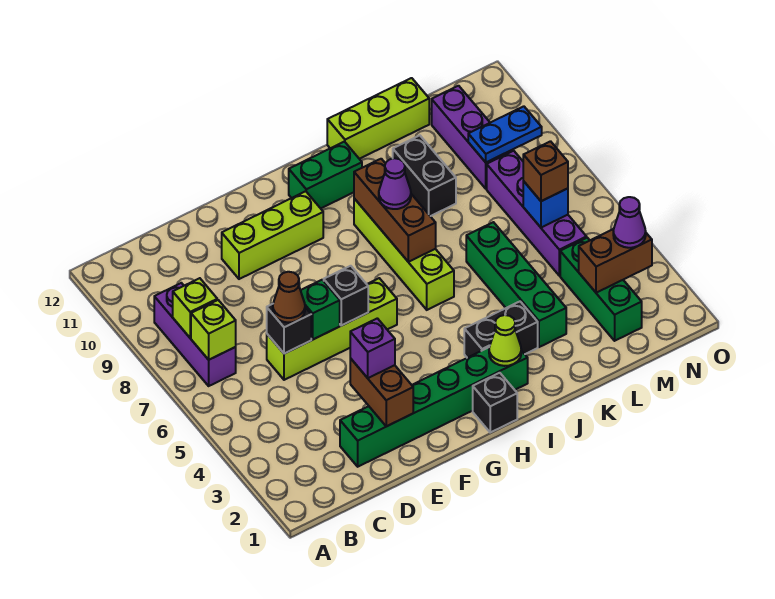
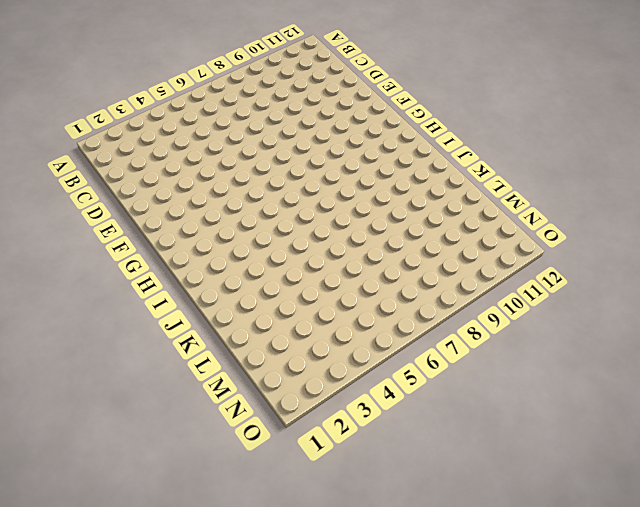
none -> purple 1x3 brick [154,283,236,386]
none -> green 1x6 brick [340,347,528,467]
none -> lime 1x4 brick [267,278,397,380]
none -> lime 1x3 brick [222,191,323,279]

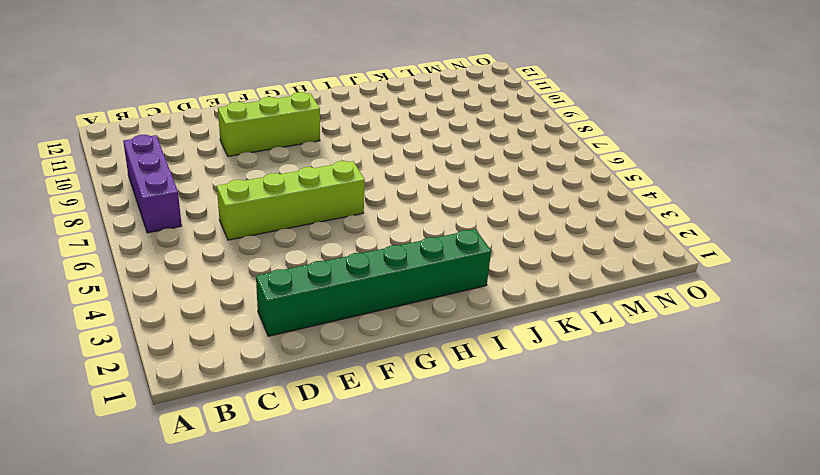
none -> black 1x1 brick [473,373,517,432]
none -> green 1x2 brick [289,142,362,208]
none -> black 1x2 brick [464,302,538,358]
none -> lime 1x4 brick [354,199,454,310]

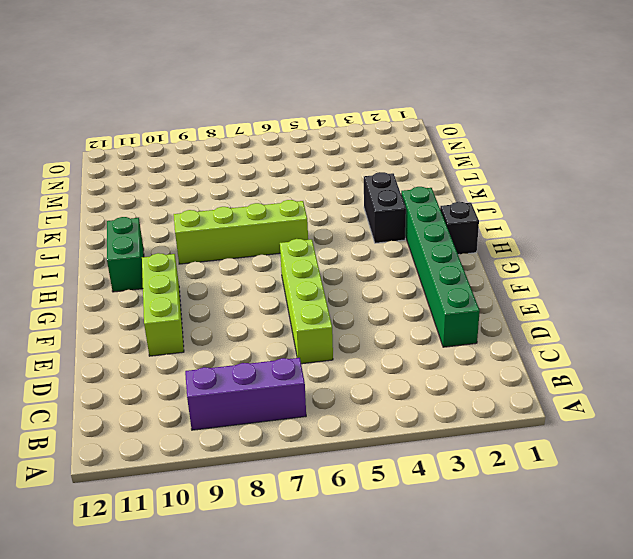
none -> lime 1x3 brick [327,78,429,159]
none -> green 1x4 brick [466,222,566,347]
none -> black 1x2 brick [393,135,456,216]
none -> green 1x3 brick [560,238,642,341]

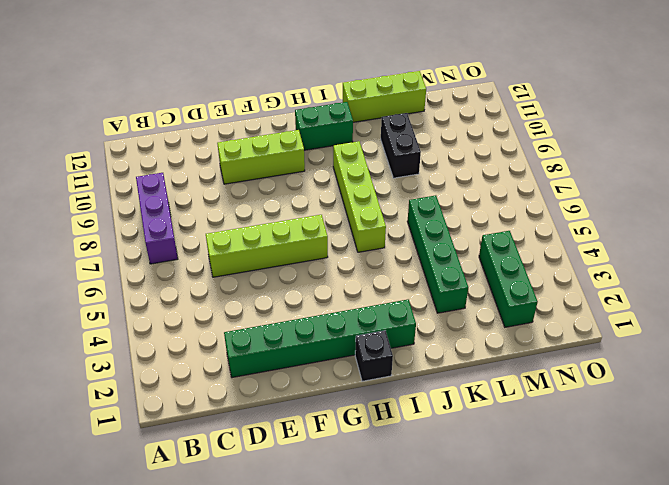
none -> black 1x2 brick [464,302,538,358]
none -> purple 1x4 brick [487,151,587,276]
none -> purple 1x3 brick [432,86,513,189]
none -> lime 1x1 brick [191,300,236,360]

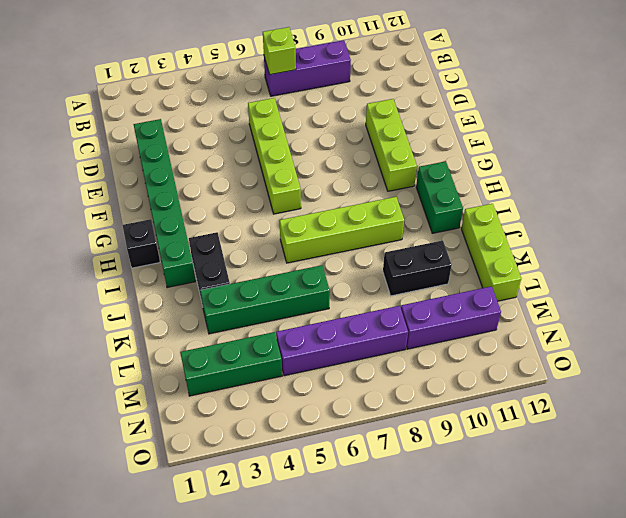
none -> lime 1x1 brick [173,278,217,338]
none -> black 1x1 brick [267,304,311,354]
none -> brown 1x2 brick [350,358,413,426]
none -> green 1x1 brick [301,280,340,339]

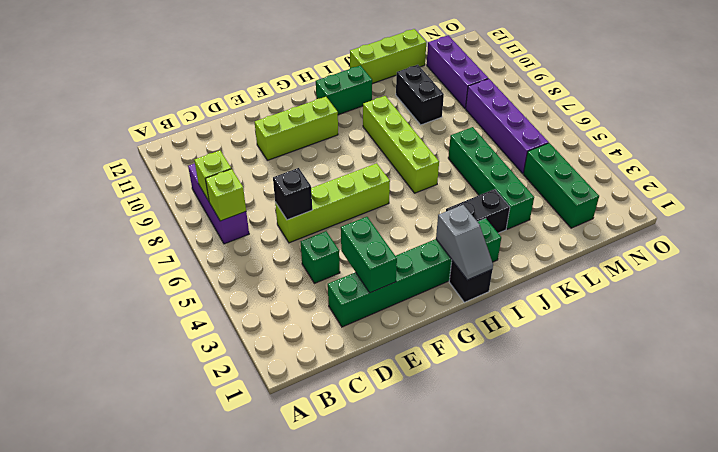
green 1x1 brick [301,231,340,283] -> green 1x1 brick moved to [301,280,340,339]
green 1x2 brick [341,217,397,293] -> brown 1x2 brick [350,358,413,426]
grey 1x2 slope [436,205,493,280] -> none
none -> black 1x1 brick [324,266,368,326]
none -> lime 1x1 cone [489,315,521,366]
none -> brown 1x3 brick [354,159,436,262]
none -> brown 1x2 brick [579,229,652,293]

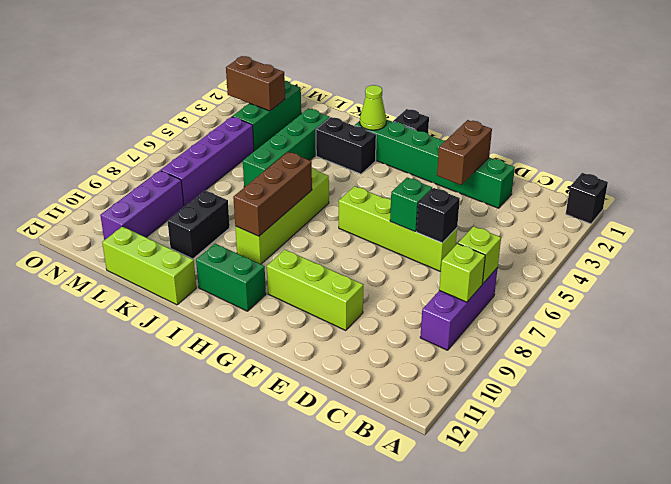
black 1x1 brick [566,173,608,224] -> black 1x1 brick moved to [324,266,368,326]
none -> blue 1x1 brick [523,181,568,228]
none -> blue 1x2 plate [468,106,542,162]
none -> brown 1x1 cone [273,272,305,322]
none -> purple 1x1 brick [350,318,395,378]

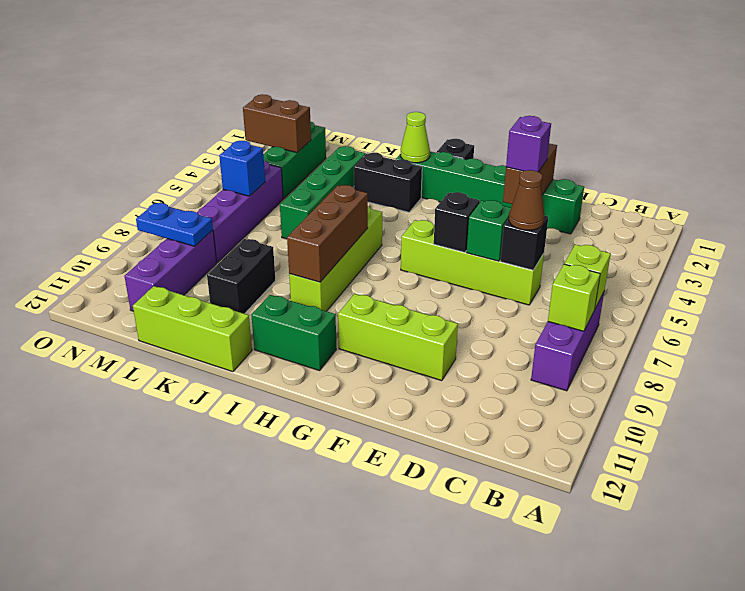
none -> purple 1x1 cone [379,158,411,209]
none -> brown 1x1 brick [523,141,568,201]
none -> purple 1x1 cone [613,197,646,248]

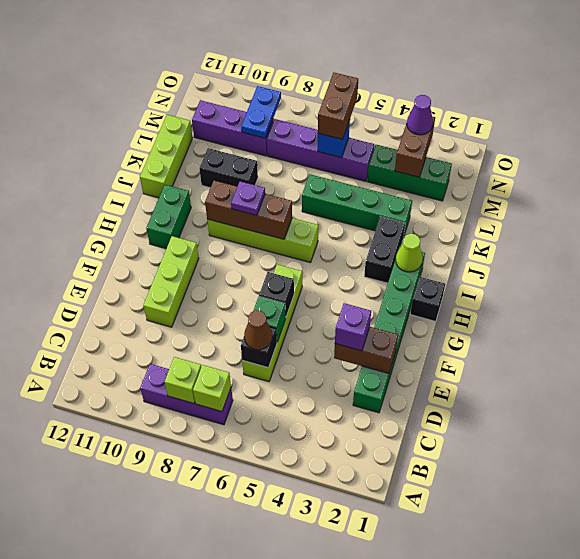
purple 1x1 plate [231,181,265,215] -> purple 1x1 cone [379,158,411,209]
brown 1x2 brick [318,73,358,139] -> brown 1x1 brick [523,141,568,201]

